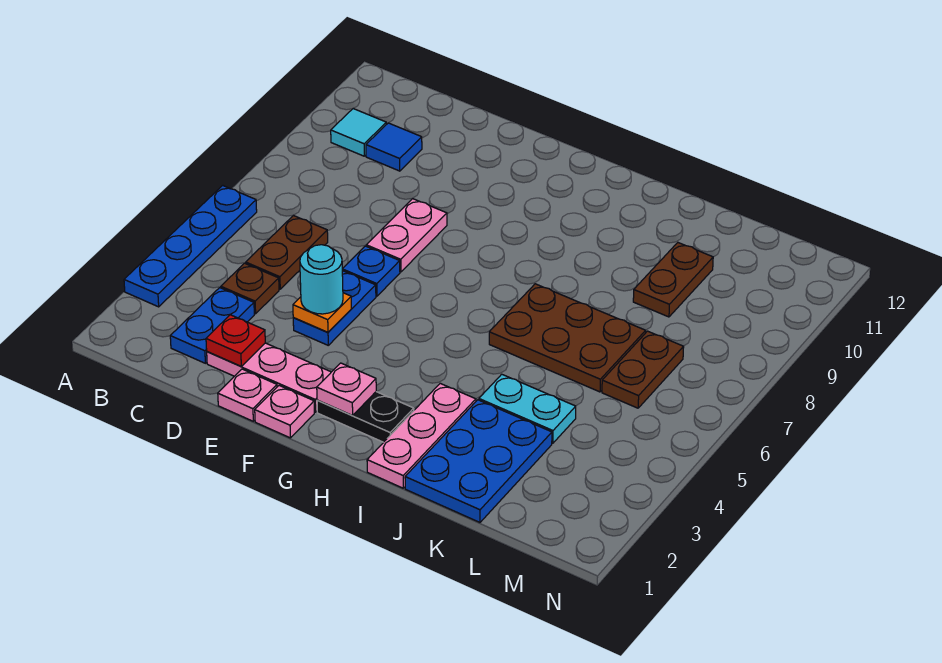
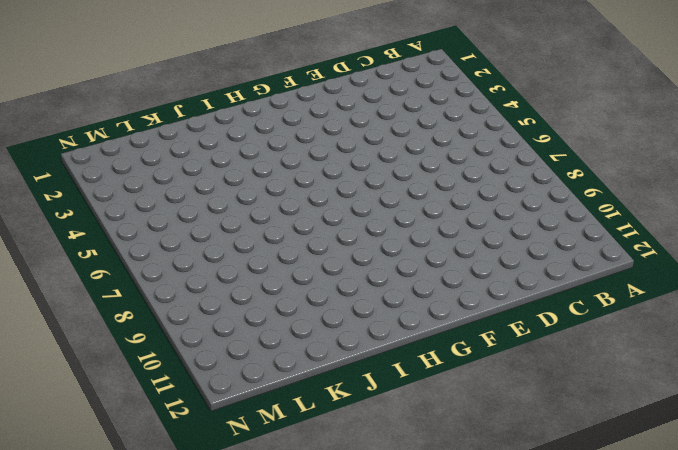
none -> blue 1x4 plate [124,185,257,307]
none -> cyan 1x1 tile [331,108,386,156]
none -> blue 1x2 plate [170,288,254,363]

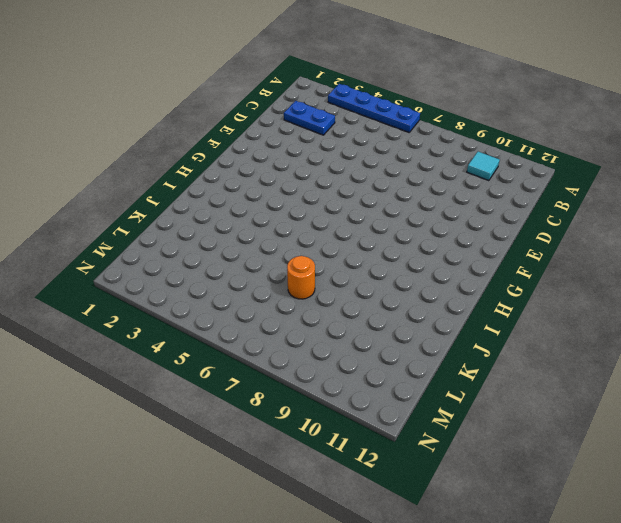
orange 1x1 round brick [287,256,315,299] -> brown 2x3 plate [489,284,646,392]
none -> brown 1x1 plate [221,263,279,314]
none -> brown 1x2 plate [246,215,328,289]
none -> blue 1x1 tile [366,123,422,171]

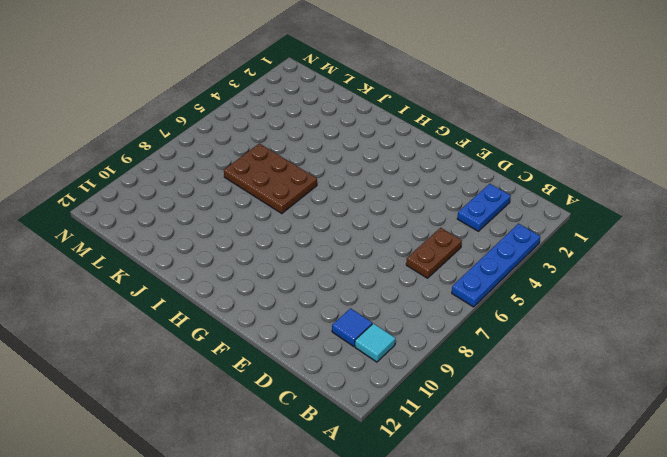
none -> brown 1x1 plate [221,263,279,314]
none -> pink 1x3 plate [207,343,331,412]
none -> pink 1x1 plate [218,369,277,421]

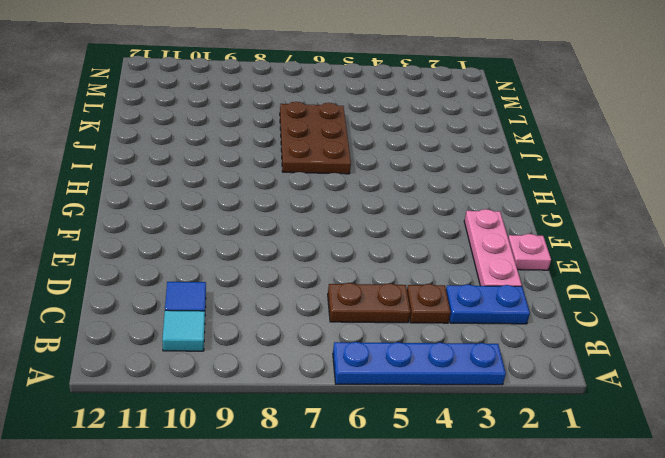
none -> blue 1x2 plate [293,271,376,345]
none -> blue 1x1 plate [342,246,400,296]
none -> pink 1x2 plate [366,199,447,272]

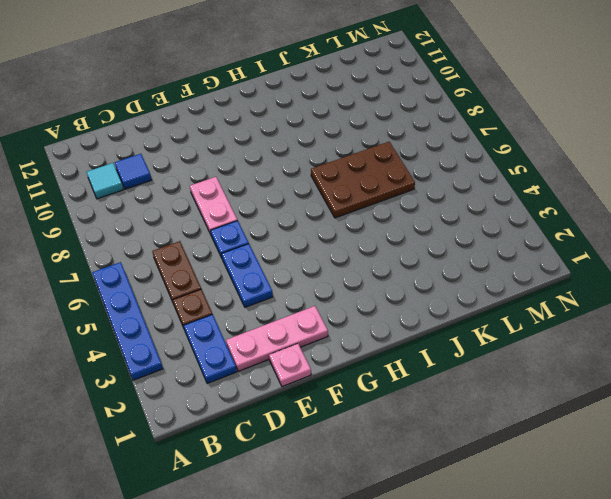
none -> pink 1x1 plate [255,386,314,438]
none -> black 1x2 plate [317,392,414,442]
none -> pink 1x3 plate [367,383,476,488]

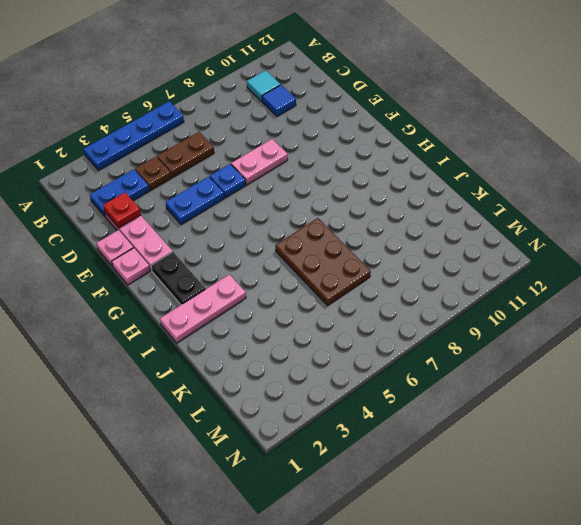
none -> blue 2x3 plate [405,400,552,522]
none -> cyan 1x2 plate [479,374,576,443]
none -> brown 1x2 plate [633,243,713,317]

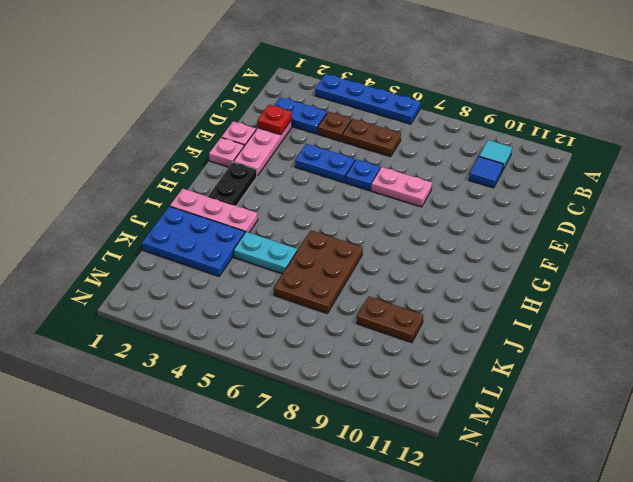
cyan 1x2 plate [234,232,297,274] -> cyan 1x2 plate turned to [479,374,576,443]
none -> brown 1x2 plate [602,331,684,408]
none -> orange 1x1 plate [293,293,351,332]
none -> pink 1x1 plate [317,363,376,415]

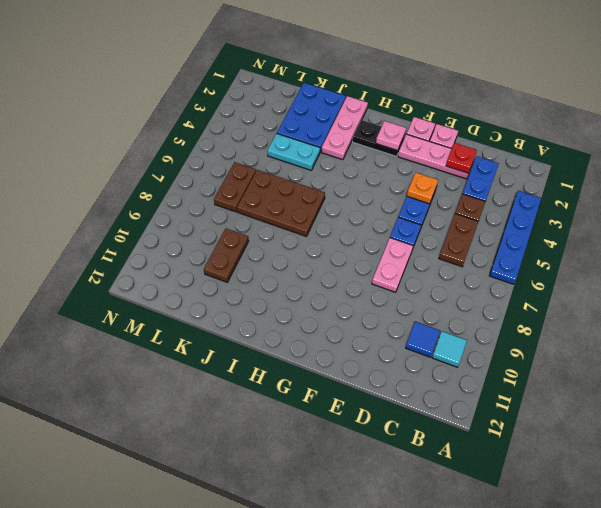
none -> cyan 1x1 round brick [300,245,343,314]

